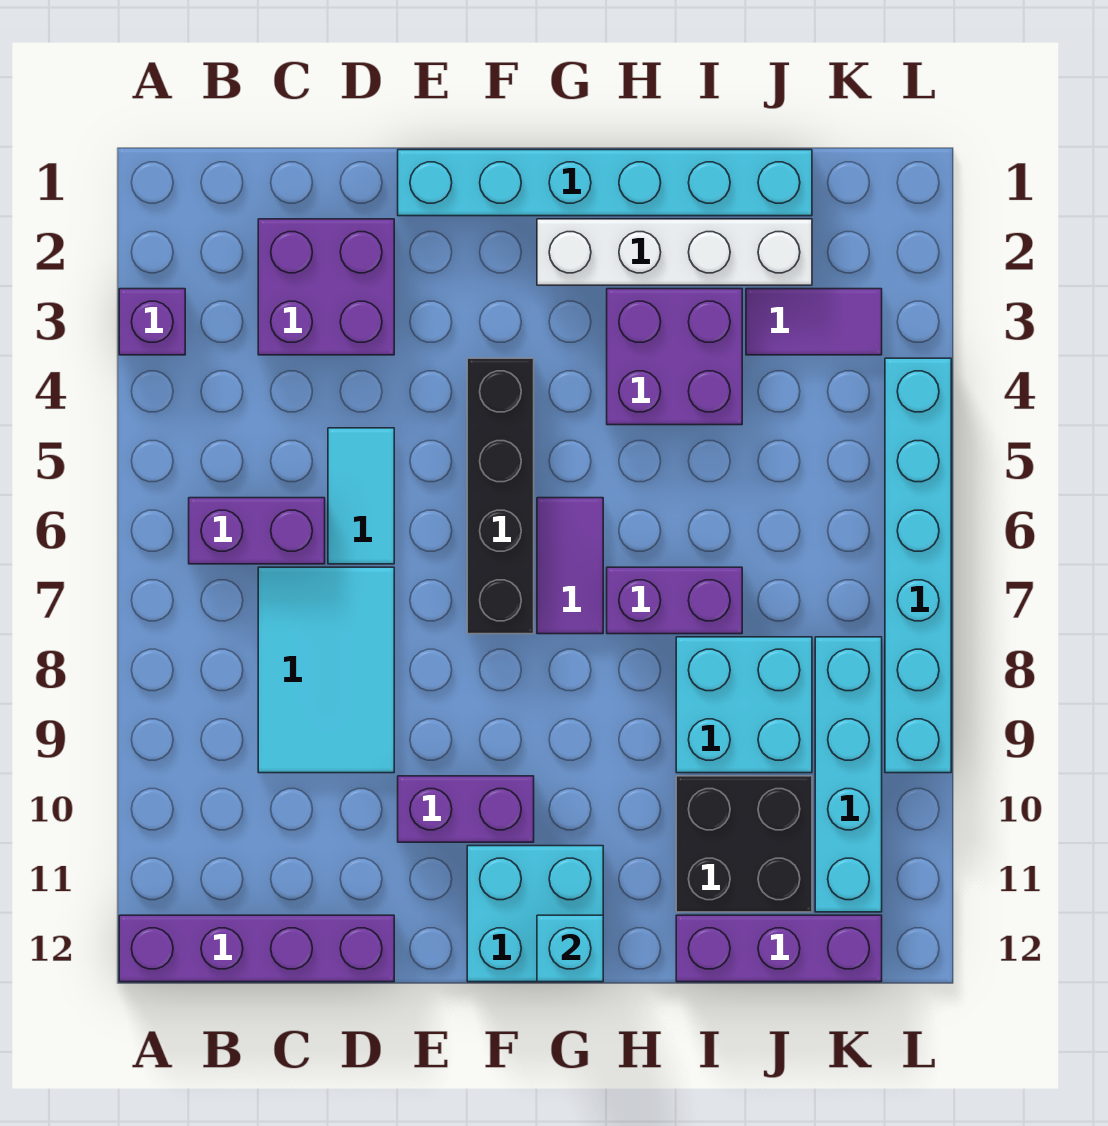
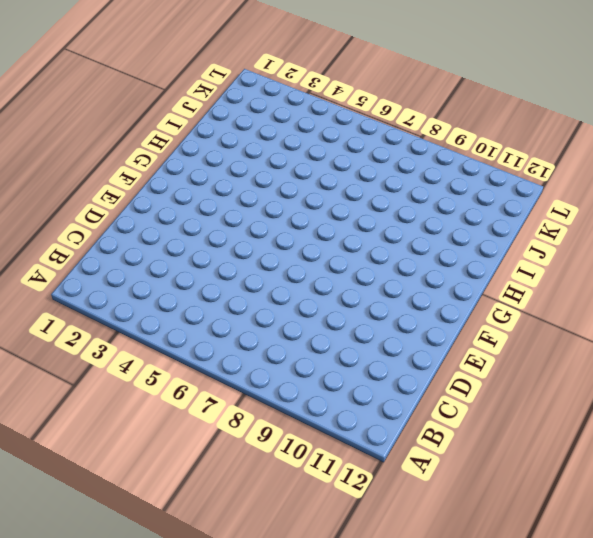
none -> purple 1x1 brick [119,289,185,355]
none -> purple 1x4 brick [119,915,394,982]
none -> purple 1x2 brick [189,498,325,564]

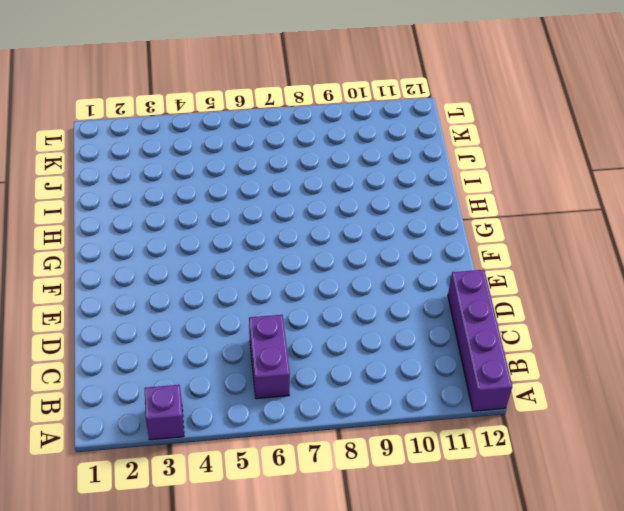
none -> purple 2x2 brick [258,219,394,355]
none -> cyan 2x3 tile [258,567,394,773]
none -> cyan 1x2 tile [328,428,394,564]

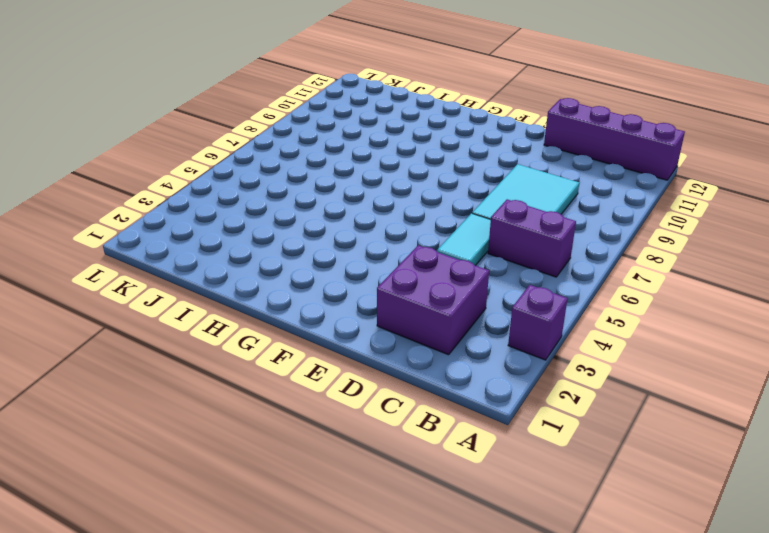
none -> cyan 1x6 brick [398,150,812,216]
none -> purple 1x2 brick [398,776,534,842]
none -> black 1x4 brick [467,358,534,634]

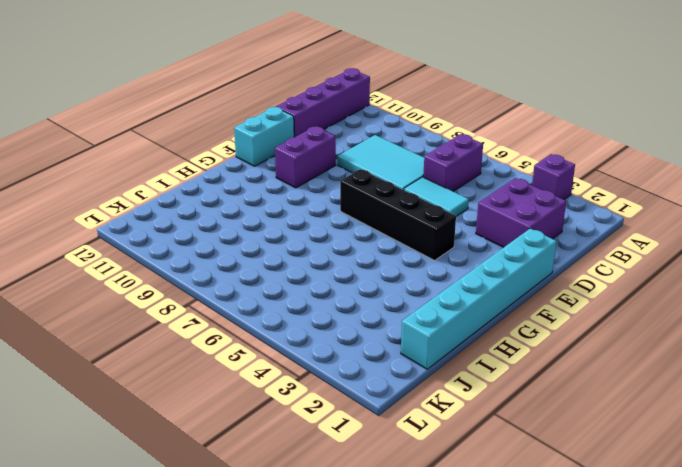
cyan 1x2 brick [234,107,294,166] -> cyan 2x2 brick [467,846,603,982]
none -> white 1x4 brick [537,219,812,285]
none -> purple 1x2 tile [537,498,603,634]
none -> purple 2x2 brick [607,289,742,425]

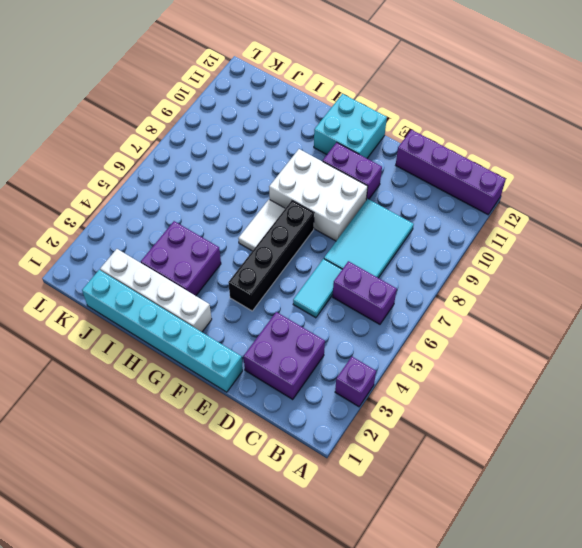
white 2x3 brick [269,149,368,241] -> none
white 1x2 tile [238,199,285,251] -> purple 1x2 tile [537,498,603,634]
none -> purple 1x2 brick [607,567,742,634]
none -> cyan 2x2 brick [676,637,812,773]
none -> black 2x2 brick [676,776,812,912]

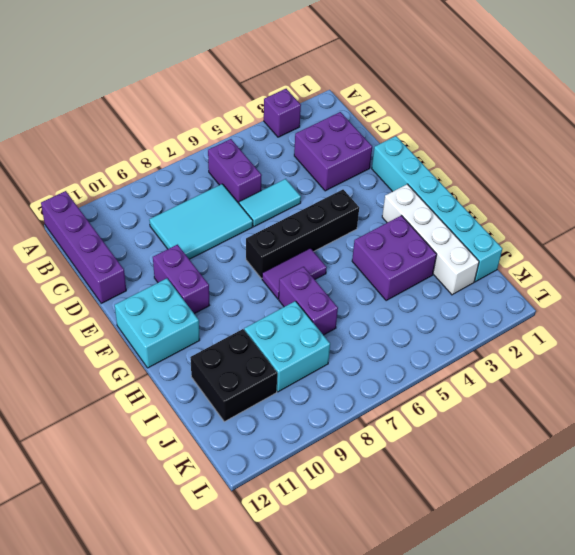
none -> purple 1x3 brick [676,915,882,982]
none -> purple 1x2 tile [746,289,882,355]
none -> cyan 1x4 brick [815,637,882,912]

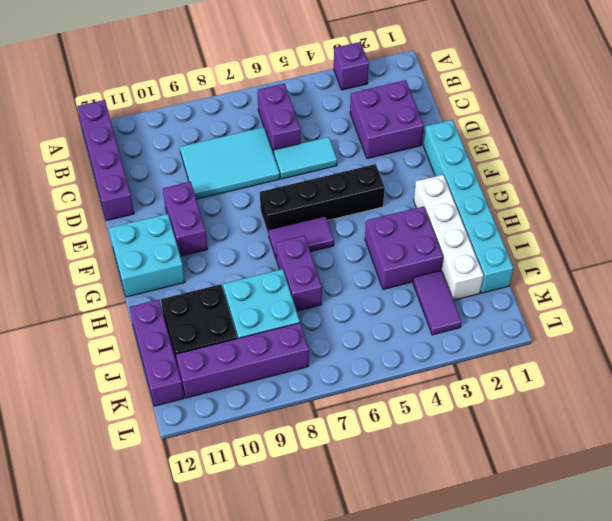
purple 1x4 brick [176,323,309,398] -> cyan 1x4 brick [815,637,882,912]
none -> cyan 1x6 brick [885,358,951,773]
none -> cyan 1x1 brick [537,915,603,982]

